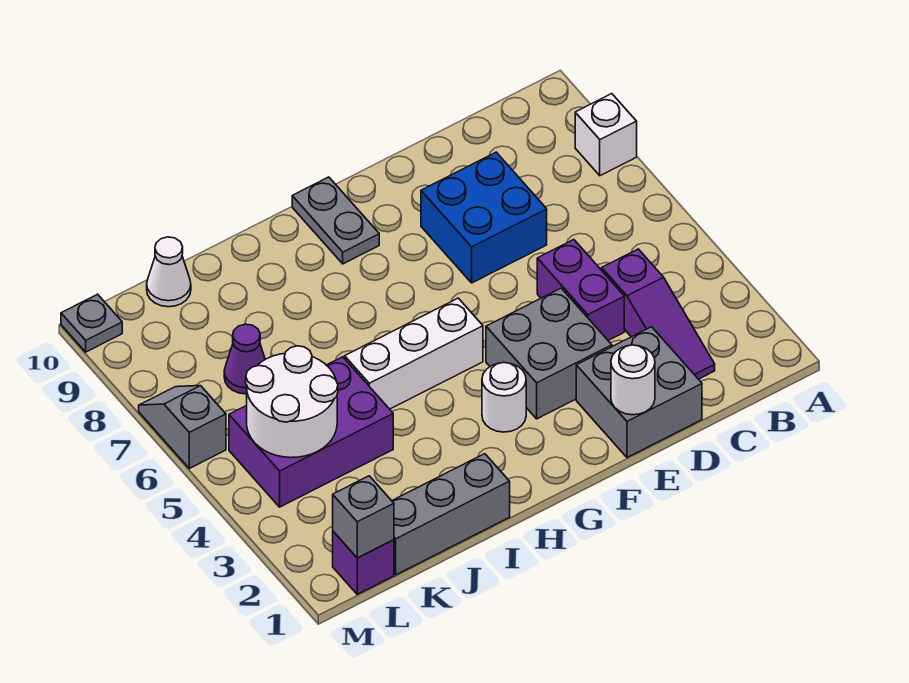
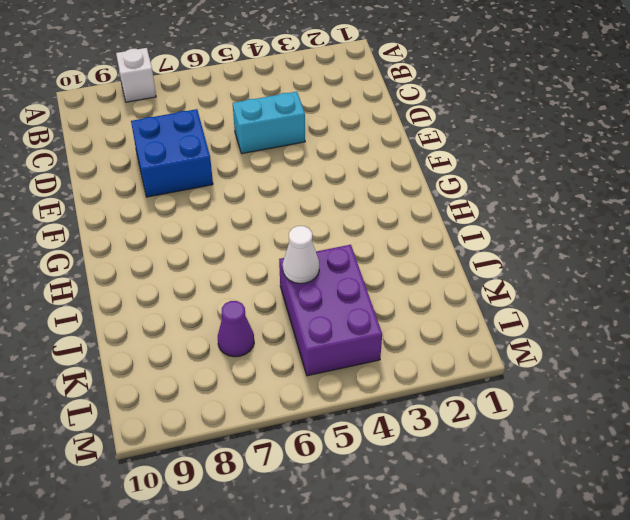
cyan 1x2 brick [233,92,305,154] -> purple 1x2 brick [537,240,624,340]
white 1x1 cone [283,226,319,284] -> white 1x1 cone moved to [147,237,191,307]
none -> purple 1x3 slope [602,249,715,379]
none -> grey 2x2 brick [576,327,702,457]
none -> grey 2x2 brick [486,288,612,419]

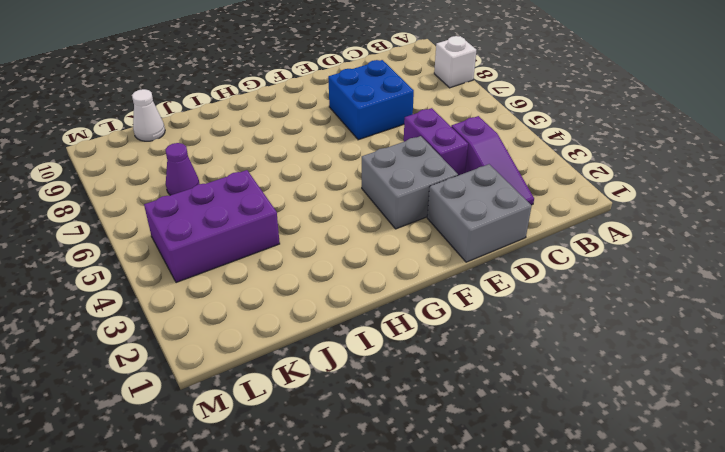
none -> white 1x1 round brick [482,362,526,432]
none -> white 1x3 brick [345,298,483,409]
none -> grey 1x2 plate [292,177,379,264]

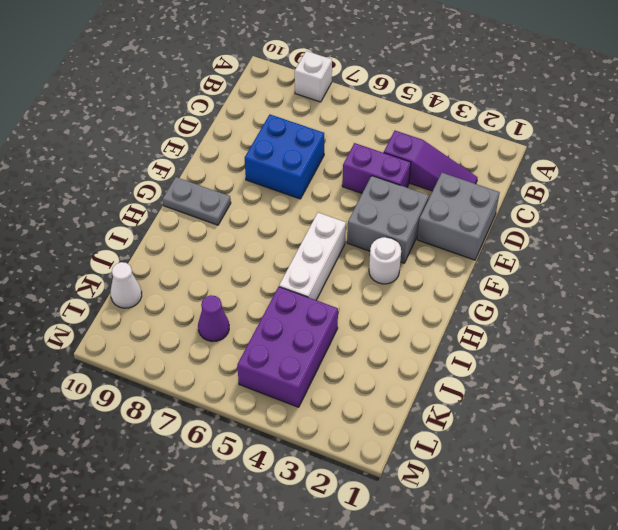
none -> grey 1x3 brick [392,454,510,575]
none -> purple 1x1 brick [333,531,394,594]
none -> grey 1x2 slope [139,386,226,468]

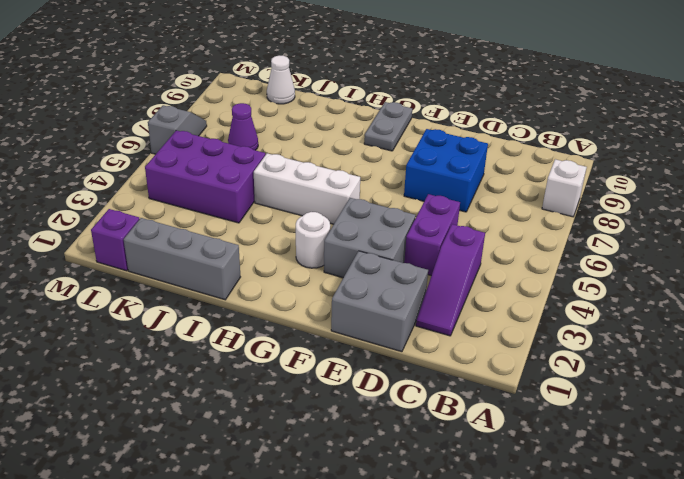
none -> grey 1x1 plate [61,294,122,352]
none -> white 1x1 round brick [611,345,655,415]
none -> white 2x2 round brick [246,346,338,458]

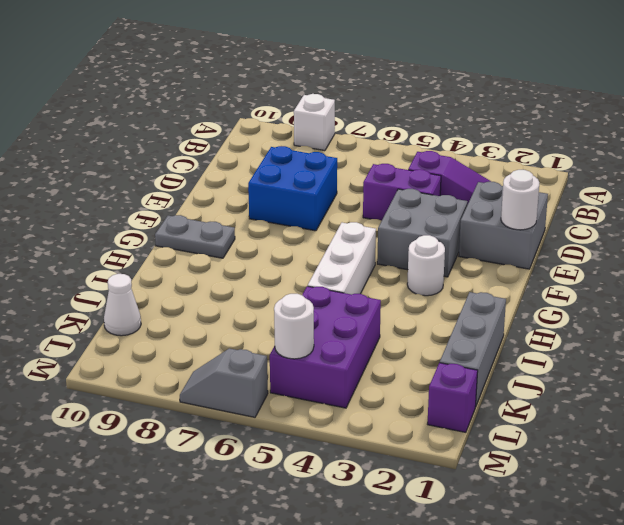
white 1x1 round brick [274,294,314,359] -> white 2x2 round brick [246,346,338,458]
none -> purple 1x1 cone [224,324,265,394]
none -> grey 1x1 plate [61,294,122,352]
none -> grey 1x1 brick [333,476,394,558]

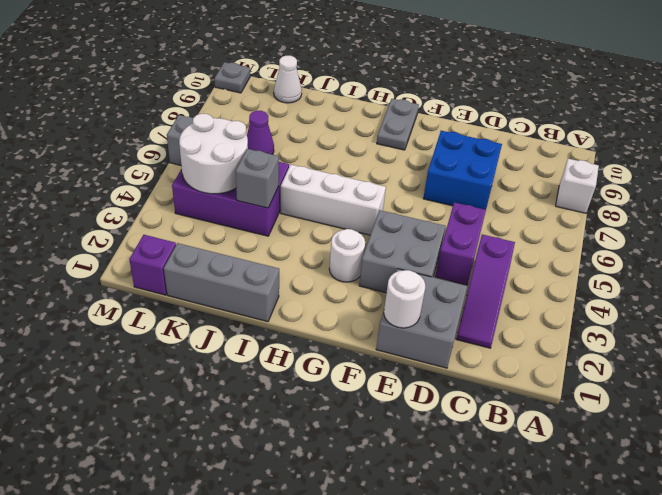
grey 1x1 brick [236,149,279,208] -> grey 1x1 brick moved to [333,476,394,558]

